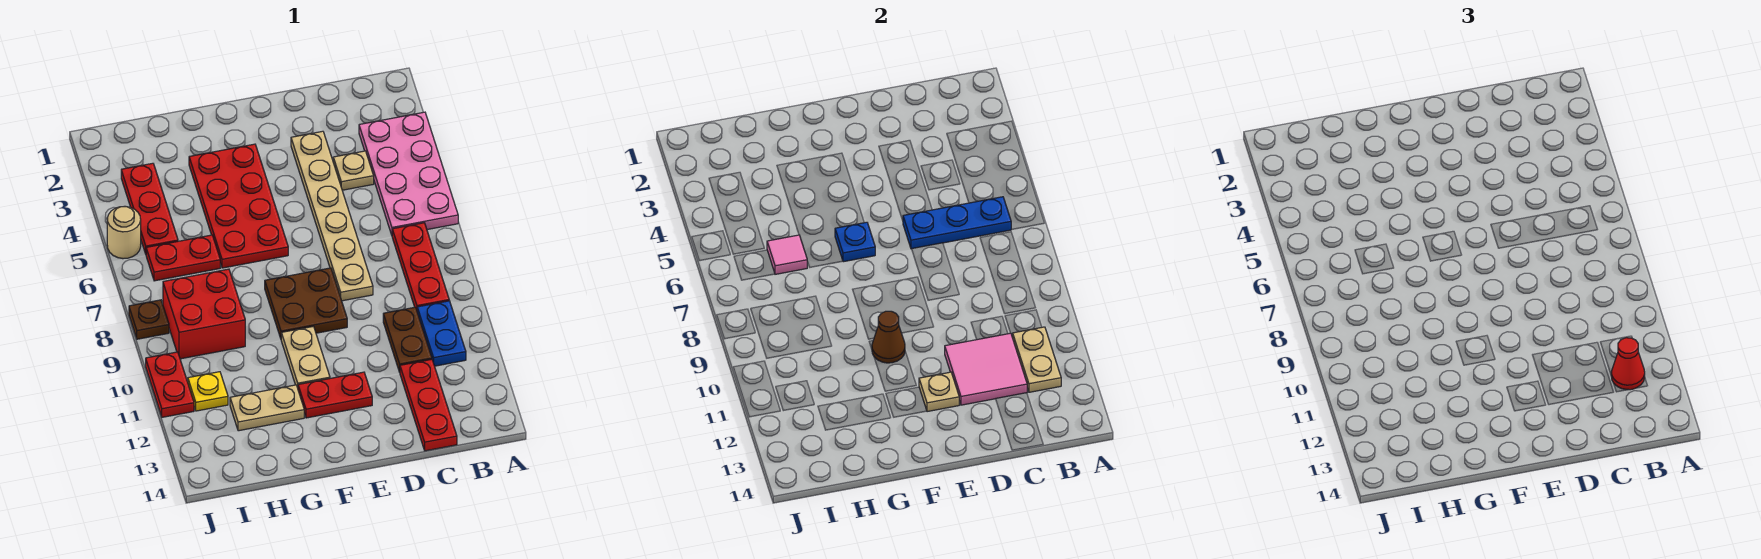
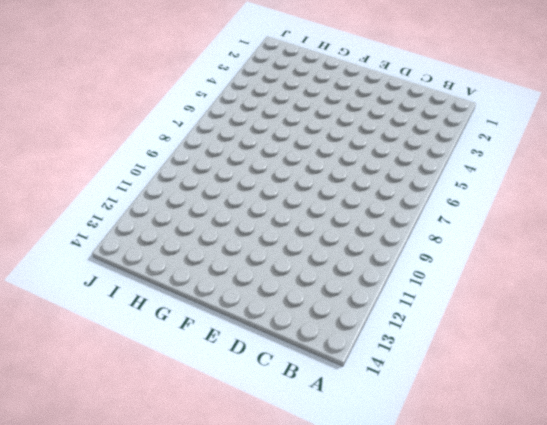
none -> pink 2x4 plate [359,112,458,235]
none -> red 1x3 plate [392,223,449,310]
none -> blue 1x2 plate [417,301,466,366]

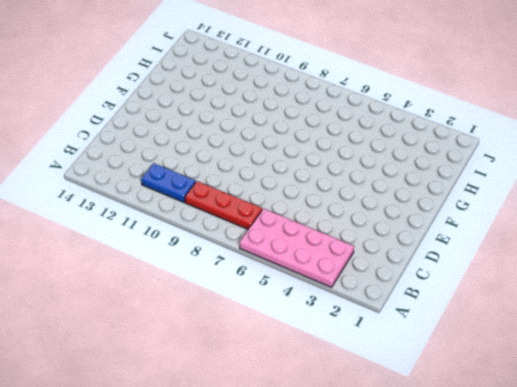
none -> tan 1x1 plate [333,151,374,190]
none -> brown 1x2 plate [383,307,432,372]
none -> red 1x3 plate [400,359,457,451]

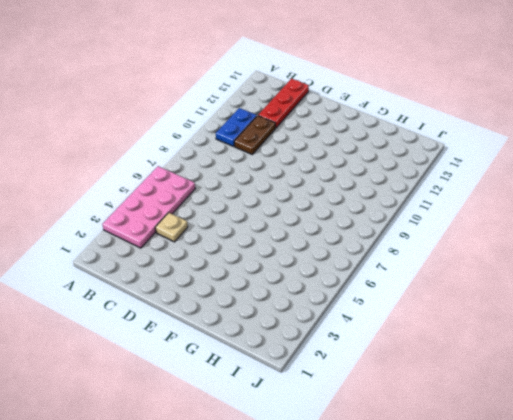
none -> red 1x3 plate [392,223,449,310]
none -> tan 1x6 plate [291,131,373,301]
none -> brown 2x2 plate [265,268,347,338]

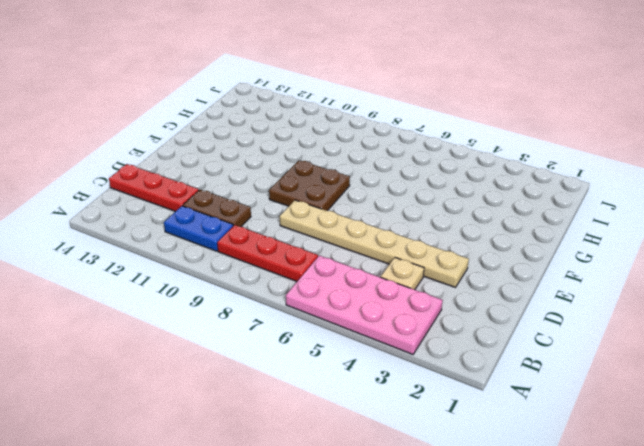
none -> red 1x2 plate [298,372,372,418]
none -> red 2x4 plate [189,144,288,268]
none -> tan 1x2 plate [281,326,330,388]

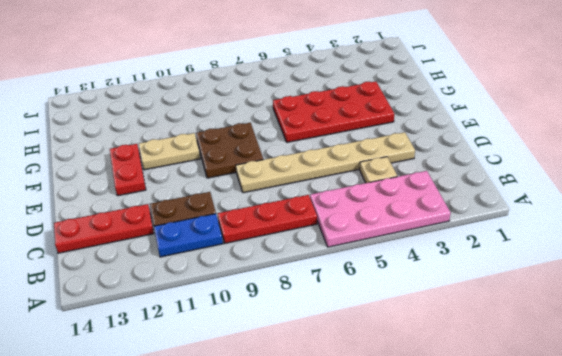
none -> tan 1x2 plate [230,385,304,431]
none -> red 1x2 plate [146,235,220,281]
none -> red 2x2 brick [163,269,245,359]

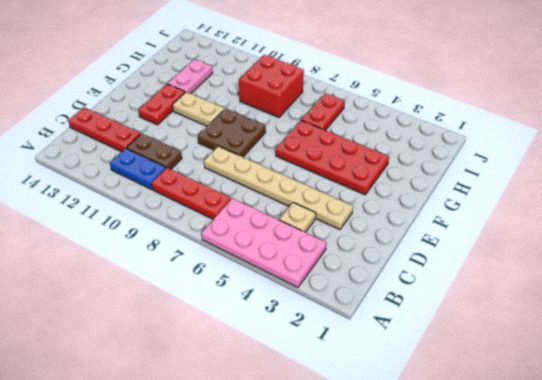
pink 1x2 plate [168,59,213,94] -> tan 1x2 plate [230,385,304,431]
none -> red 1x3 plate [121,163,178,254]
none -> yellow 1x1 plate [188,372,228,411]
none -> tan 1x1 round brick [107,206,141,259]

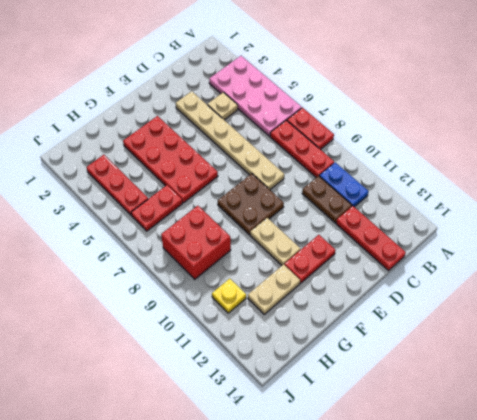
red 1x2 plate [287,108,334,150] -> red 1x2 plate moved to [146,352,194,417]
none -> tan 1x1 round brick [107,206,141,259]
none -> brown 1x1 plate [129,300,169,339]
none -> blue 1x3 plate [903,197,1012,249]

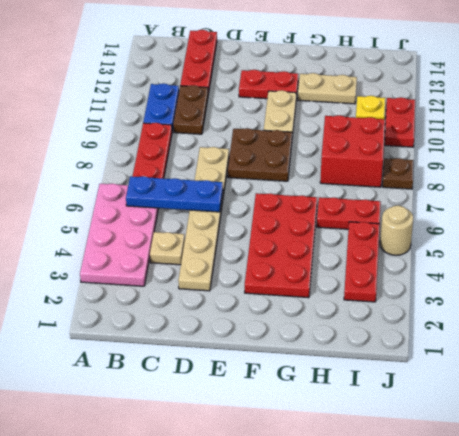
none -> tan 1x2 plate [1013,327,1061,392]
none -> pink 2x2 tile [945,333,1027,405]
none -> tan 1x1 plate [919,372,959,412]

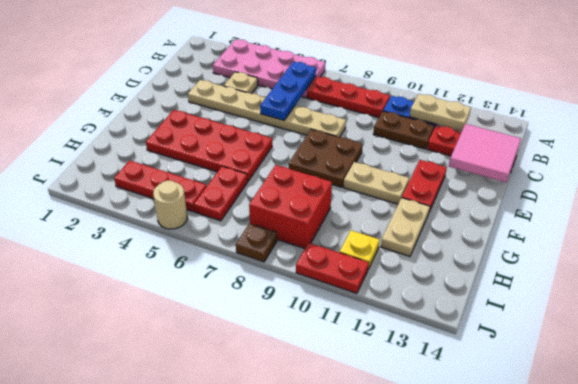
pink 2x2 tile [449,124,521,182] -> pink 2x2 tile moved to [945,333,1027,405]
none -> tan 1x1 plate [919,372,959,412]
none -> blue 1x1 plate [835,222,875,262]
none -> brown 1x1 cone [872,311,905,363]

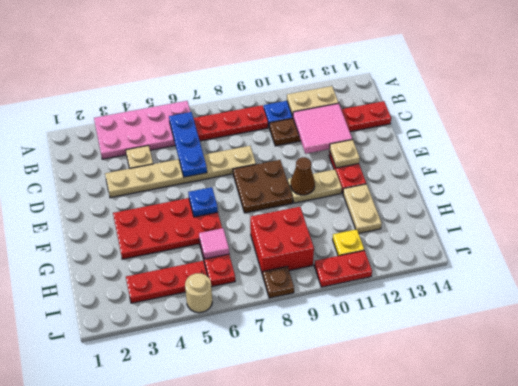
none -> red 1x1 cone [1611,338,1645,390]

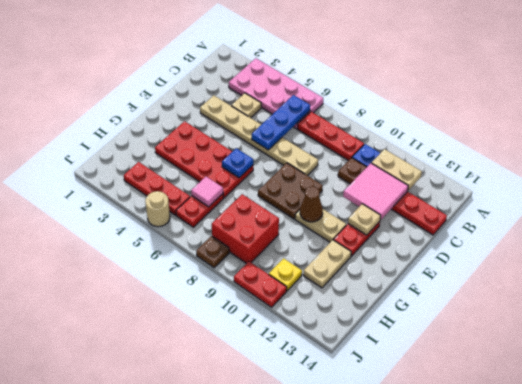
none -> red 1x1 cone [1611,338,1645,390]

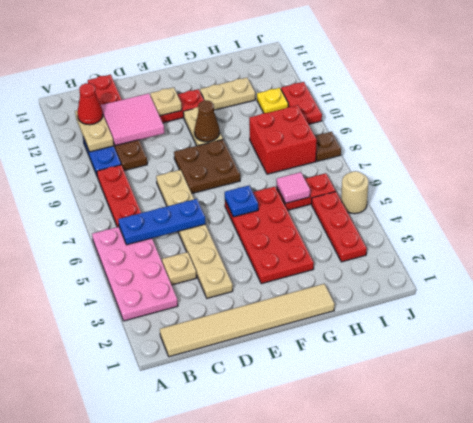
tan 1x6 tile [160,284,335,357] -> none

